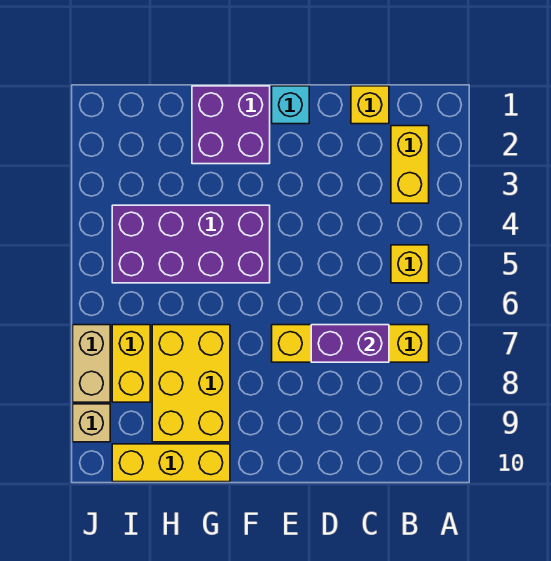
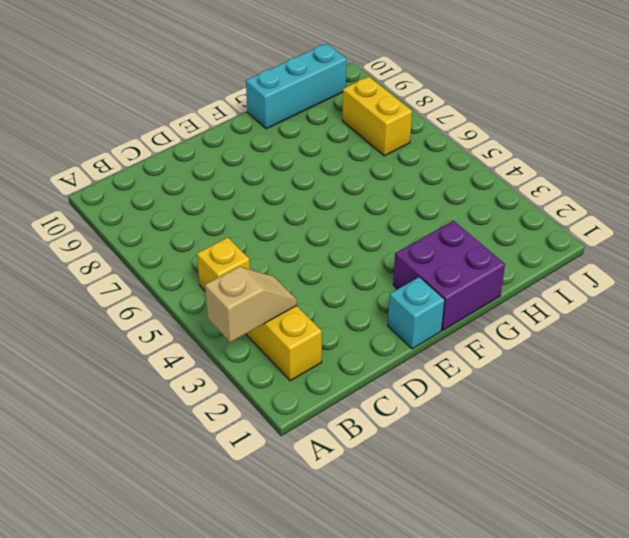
tan 1x2 slope [205,267,297,342] -> none
cyan 1x3 brick [246,43,347,129] -> yellow 1x3 brick [112,444,230,482]
none -> yellow 1x4 brick [272,325,429,362]
none -> yellow 1x1 brick [351,86,389,124]
none -> purple 2x4 brick [112,205,270,283]

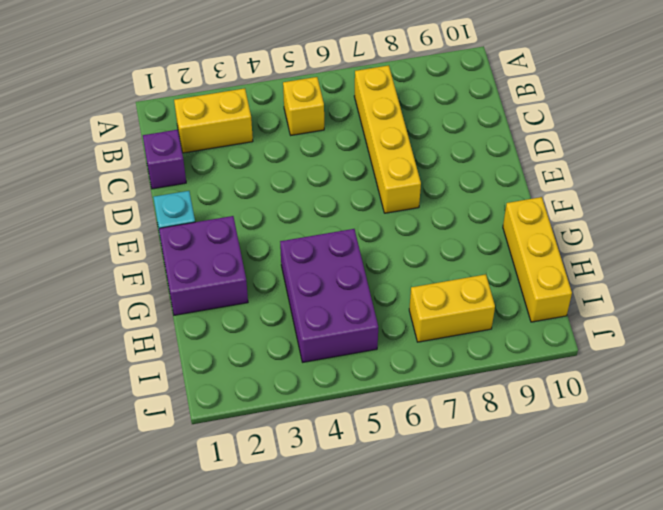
purple 1x1 brick [143,130,186,189] -> yellow 1x1 brick [351,86,389,124]
purple 2x3 brick [280,229,378,362] -> purple 2x4 brick [112,205,270,283]
none -> yellow 2x3 brick [152,325,230,442]
none -> tan 1x2 brick [73,325,110,402]
none -> tan 1x1 brick [73,404,110,442]

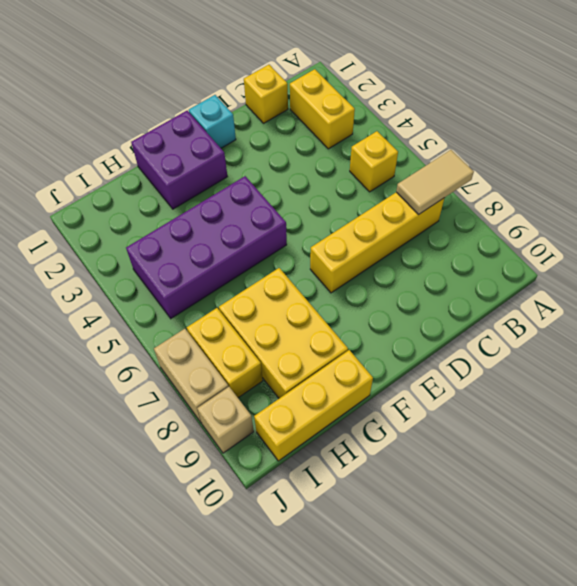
tan 1x2 tile [396,150,474,215] -> none
none -> purple 1x2 brick [311,325,389,362]

